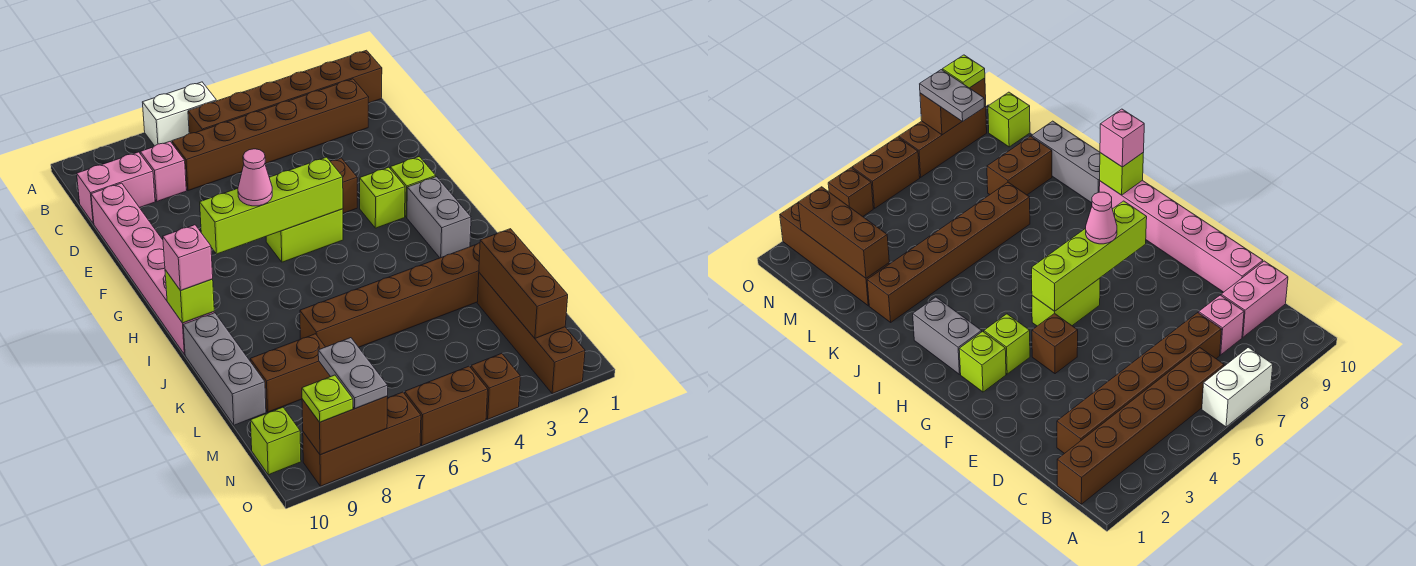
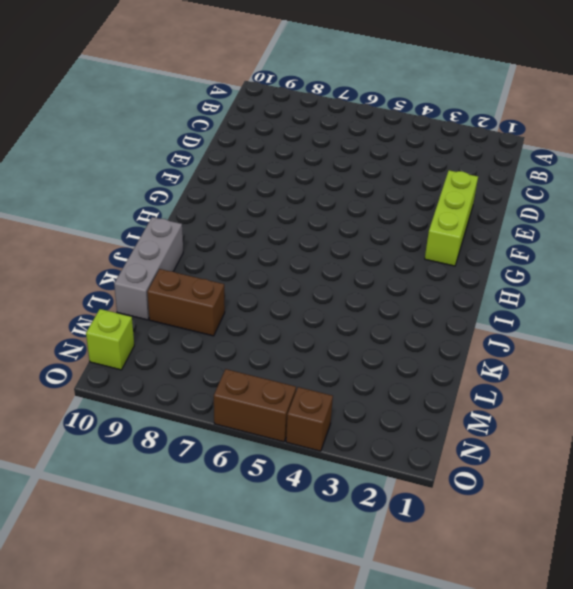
lime 1x3 brick [425,170,478,266] -> lime 1x1 brick [390,157,436,217]
none -> white 1x2 brick [142,82,216,146]
none -> brown 1x6 brick [188,50,382,133]
none -> brown 1x6 brick [172,79,369,191]

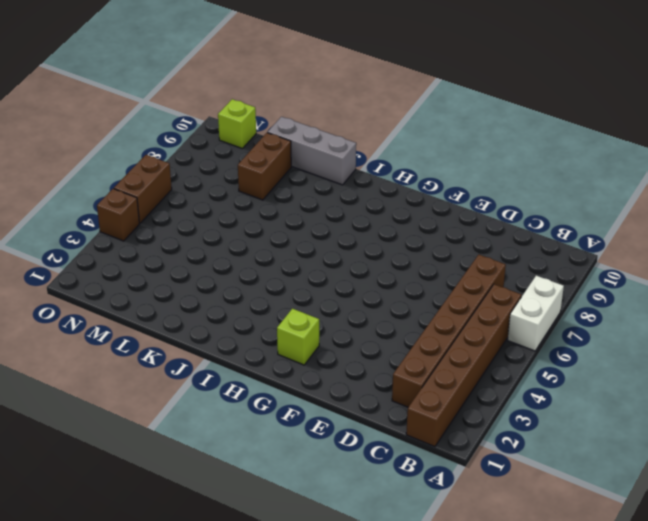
none -> pink 1x1 brick [140,142,186,201]
none -> pink 1x2 brick [77,152,155,224]
none -> pink 1x6 brick [91,183,214,355]

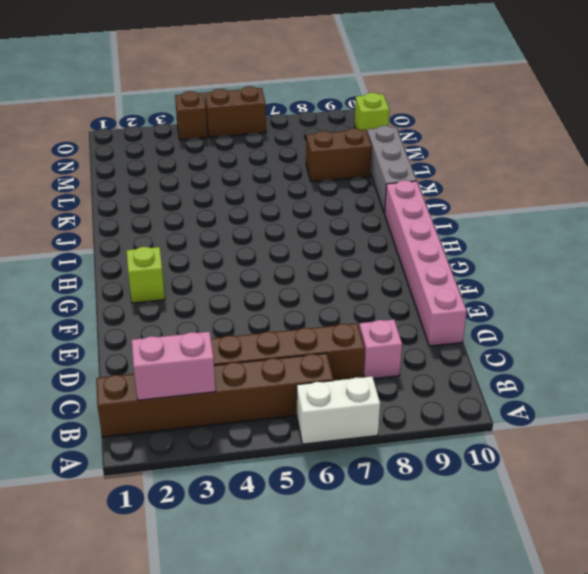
pink 1x2 brick [132,332,216,400] -> pink 1x2 brick moved to [77,152,155,224]
none -> brown 1x1 brick [330,158,357,213]
none -> lime 1x1 brick [360,167,405,228]
none -> lime 1x2 brick [266,209,343,262]

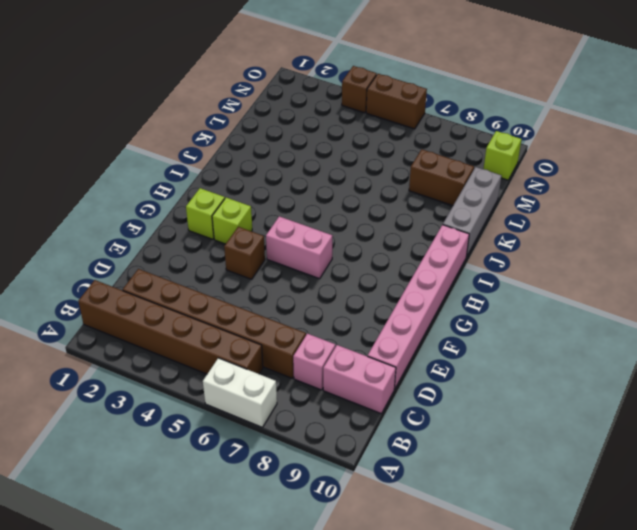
pink 1x2 brick [266,216,332,279] -> lime 1x2 brick [266,209,343,262]
none -> grey 1x2 brick [407,177,471,258]
none -> brown 1x6 brick [300,243,480,347]
none -> brown 1x4 brick [477,273,585,394]

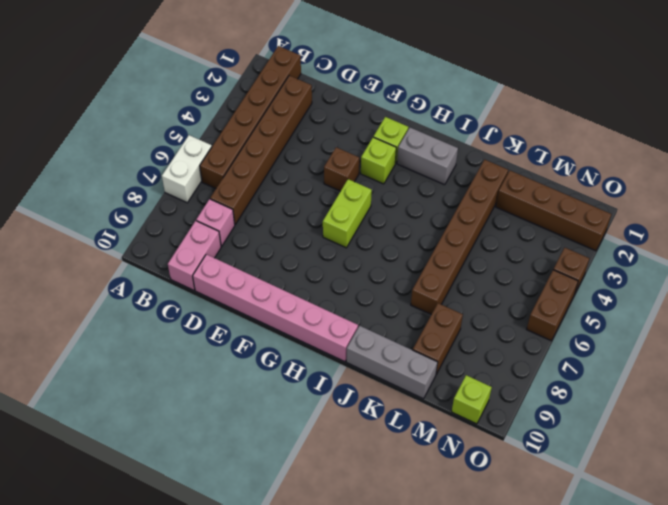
none -> brown 1x3 brick [303,392,421,486]
none -> lime 1x4 brick [200,157,343,254]
none -> lime 1x1 brick [165,270,214,323]

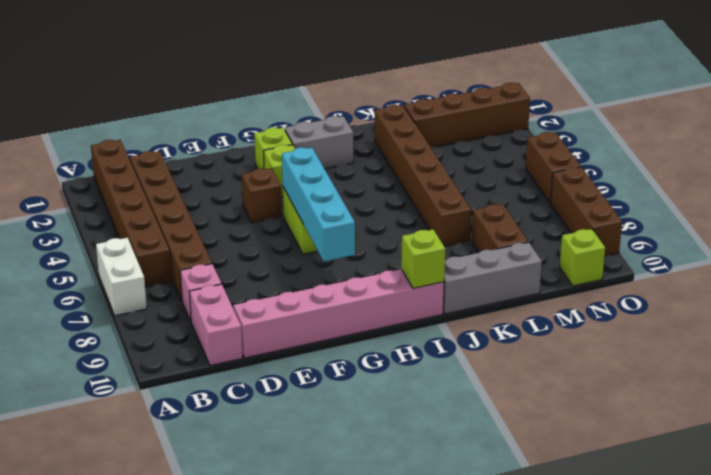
cyan 1x4 brick [282,148,355,261] -> lime 1x4 brick [200,157,343,254]
none -> brown 1x1 brick [471,353,520,419]
none -> brown 1x3 brick [479,229,568,338]
none -> brown 1x2 brick [302,396,388,455]

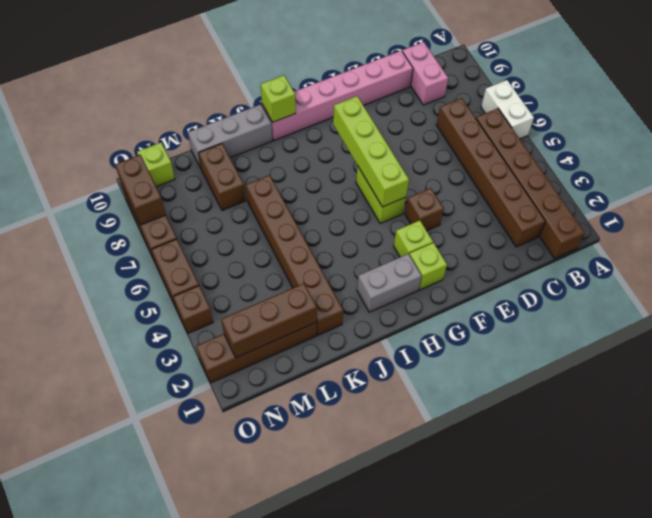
none -> pink 1x1 brick [140,142,186,201]
none -> pink 1x1 cone [238,149,272,206]
none -> pink 1x1 brick [163,225,213,291]

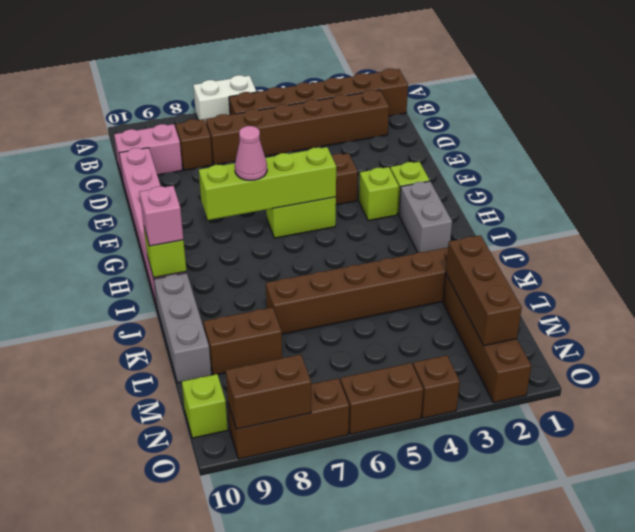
brown 1x1 brick [176,119,213,170] -> pink 1x1 brick [140,142,186,201]
none -> grey 1x2 plate [318,338,388,408]
none -> lime 1x1 plate [302,375,353,422]

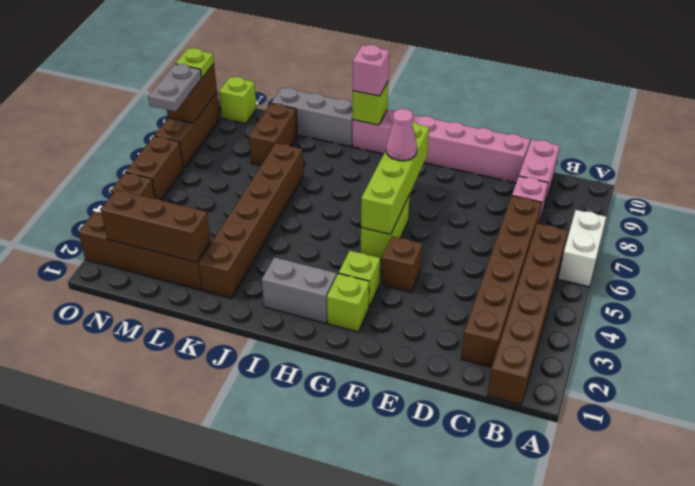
grey 1x2 plate [148,64,202,111] -> grey 1x2 plate turned to [318,338,388,408]

